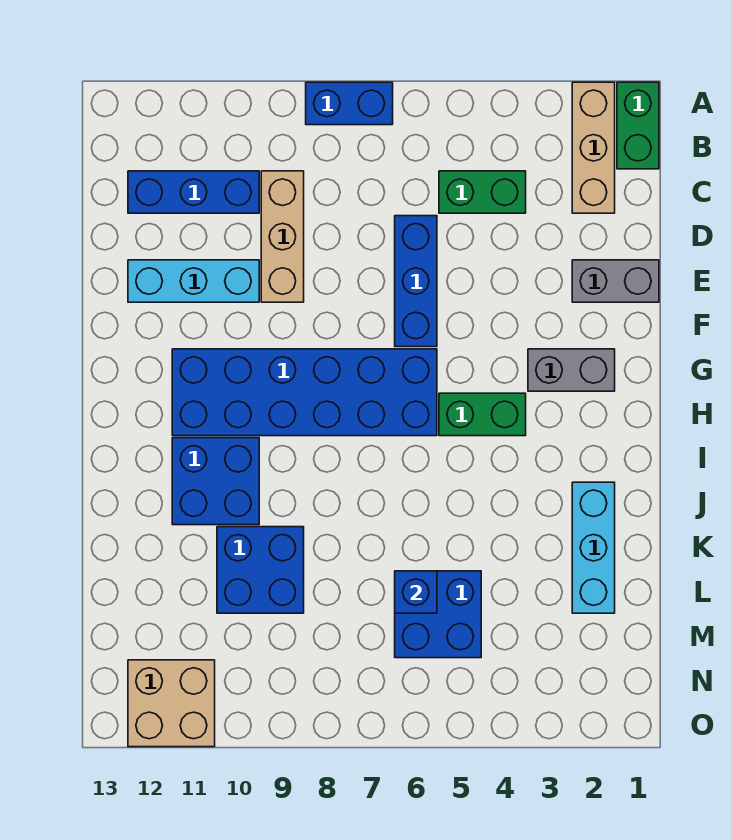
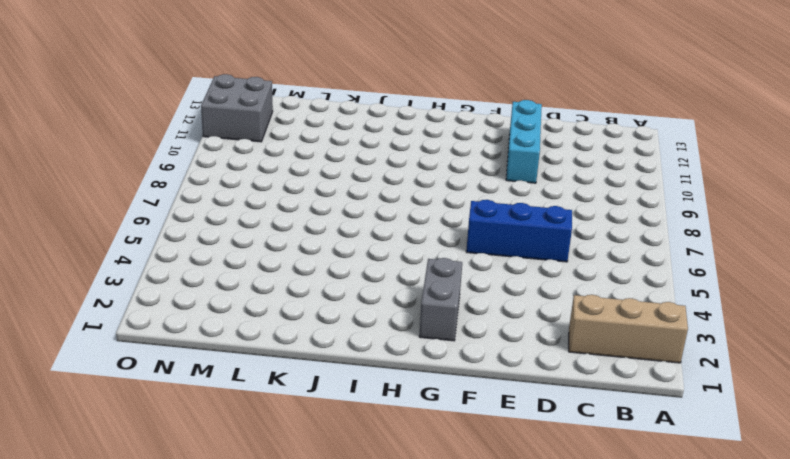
grey 2x2 brick [201,74,273,142] -> tan 2x2 brick [128,660,215,747]
none -> green 1x2 brick [617,82,659,169]
none -> blue 1x2 brick [306,82,393,125]
none -> green 1x2 brick [439,171,526,213]

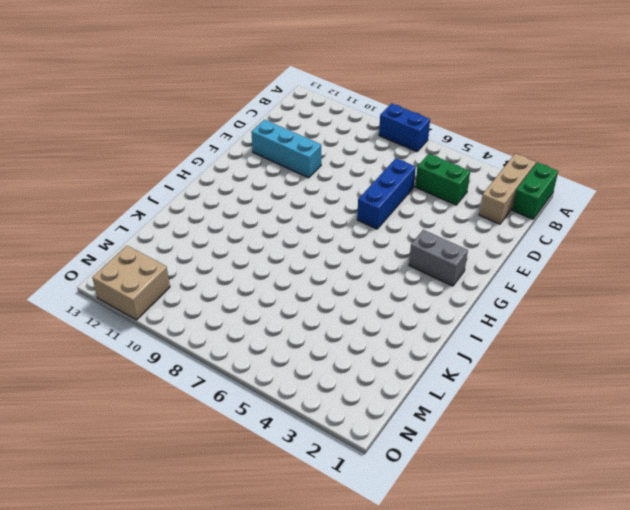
none -> tan 1x3 brick [261,171,304,302]
none -> blue 1x3 brick [128,171,259,213]
none -> grey 1x2 brick [572,260,659,302]

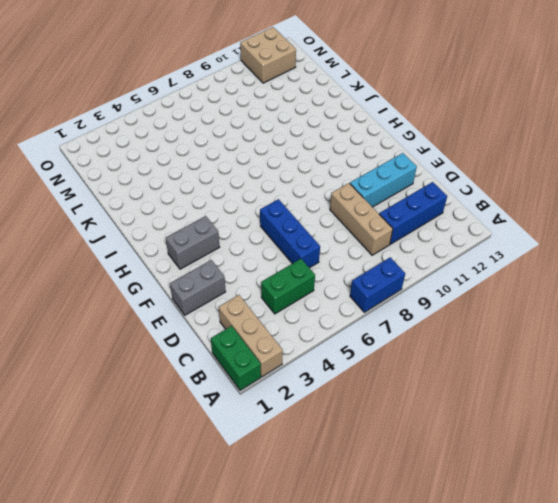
none -> blue 2x6 brick [172,349,437,436]
none -> green 1x2 brick [439,393,526,436]
none -> blue 2x2 brick [172,438,259,525]

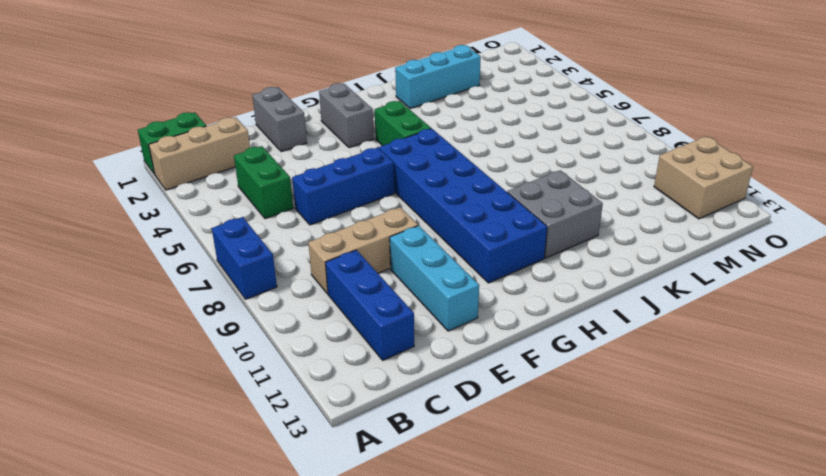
grey 2x2 brick [507,170,603,258] -> blue 2x2 brick [172,438,259,525]
none -> blue 2x2 brick [217,527,304,613]
none -> blue 2x2 brick [395,571,481,658]
none -> blue 1x1 brick [395,571,437,613]

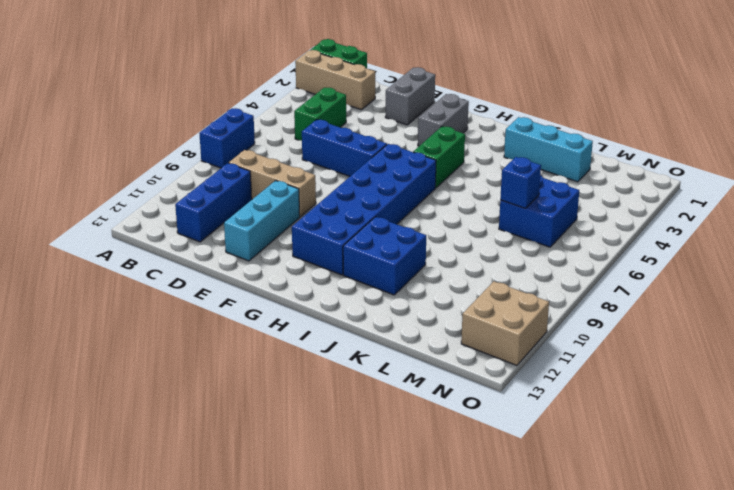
none -> blue 2x2 brick [217,527,304,613]

